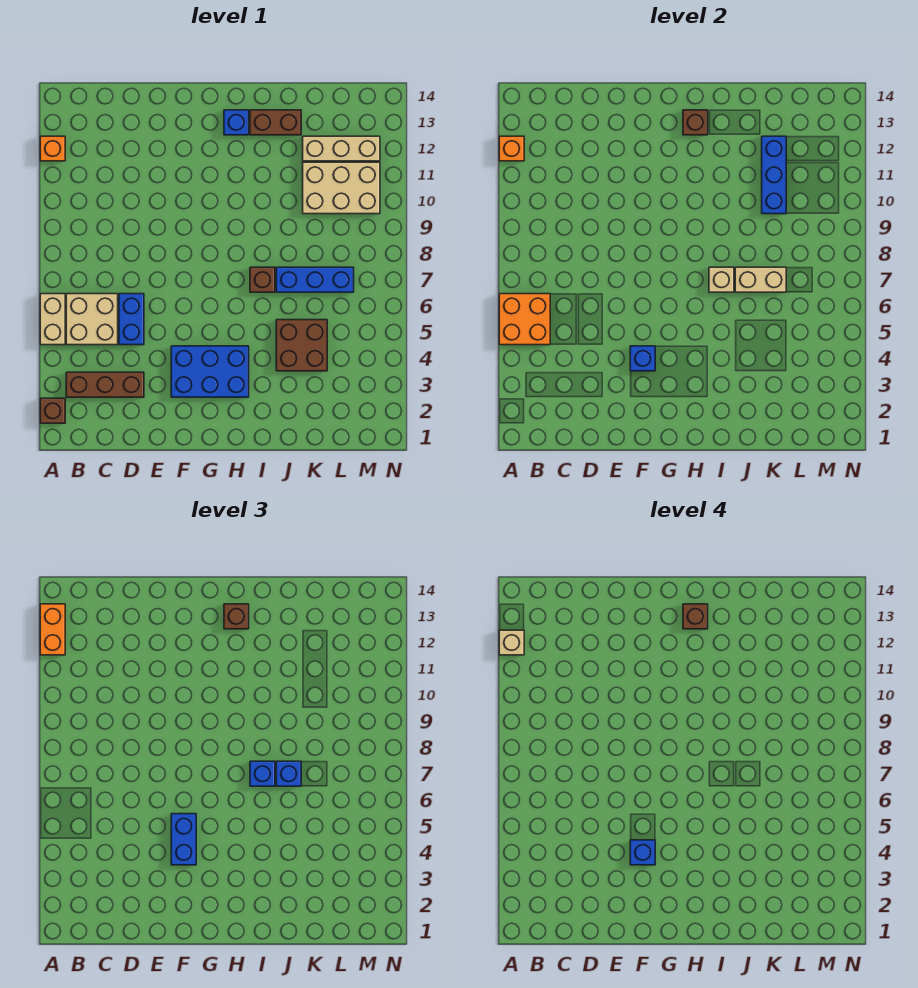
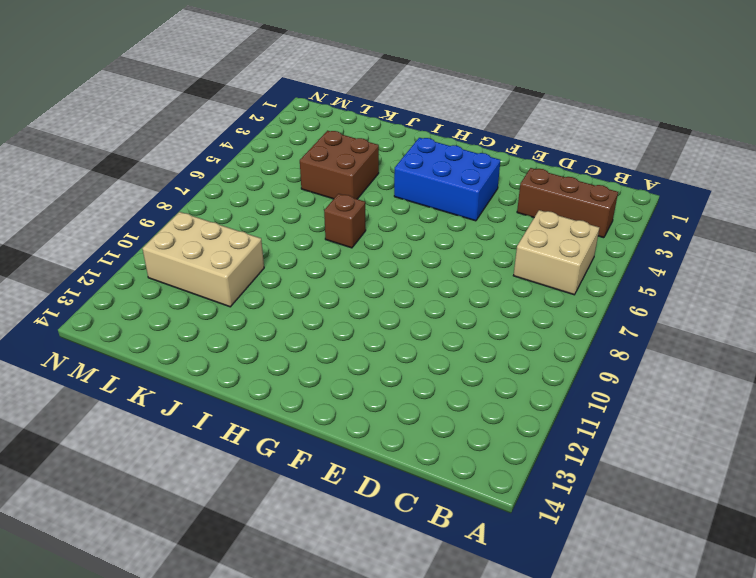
none -> brown 1x1 brick [40,398,65,423]
none -> tan 1x2 brick [40,294,65,345]
none -> orange 1x1 brick [40,136,65,161]

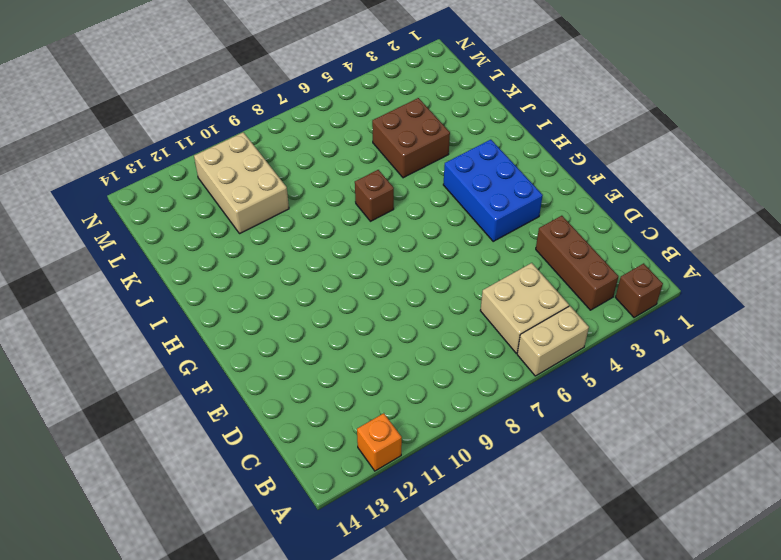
none -> blue 1x2 brick [119,294,144,345]
none -> blue 1x1 brick [224,110,249,135]
none -> brown 1x2 brick [250,110,301,135]

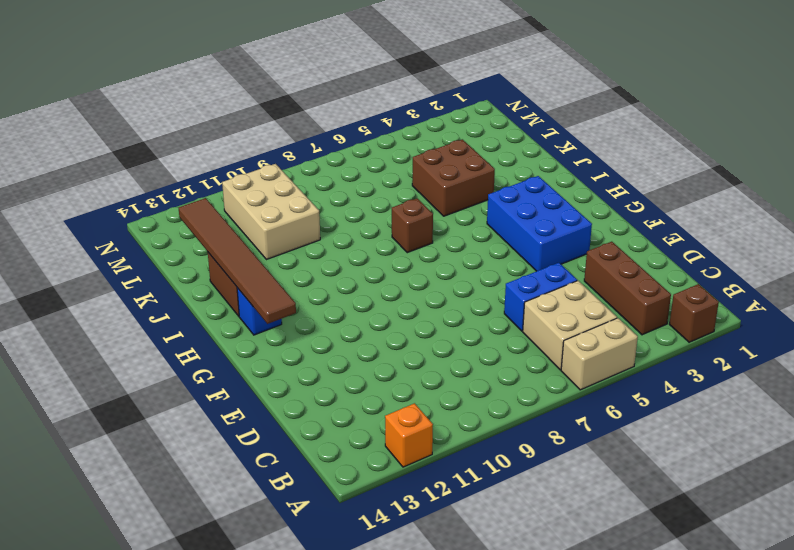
brown 1x6 tile [178,198,296,324] -> brown 1x1 brick [683,110,708,135]
none -> blue 1x3 brick [276,267,354,292]
none -> tan 1x3 brick [303,136,380,161]
none -> orange 2x2 brick [499,294,550,345]

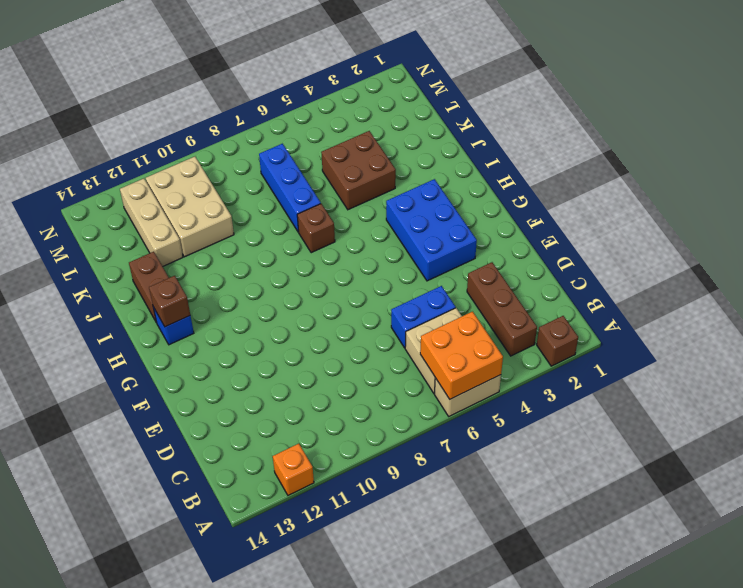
none -> orange 1x1 brick [499,136,524,161]
none -> blue 1x1 brick [630,346,655,371]
none -> tan 1x1 brick [709,267,734,292]

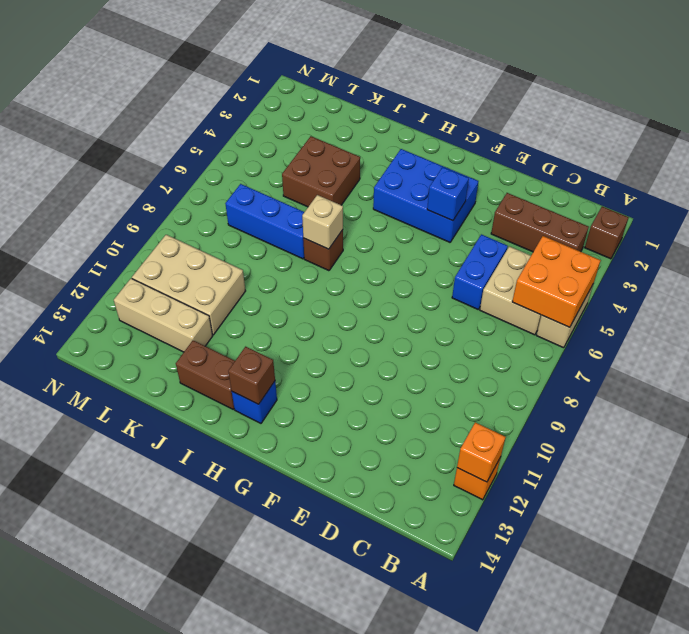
none -> tan 1x2 brick [735,267,786,292]
none -> blue 1x3 brick [762,136,786,214]
none -> orange 1x2 brick [40,604,65,655]

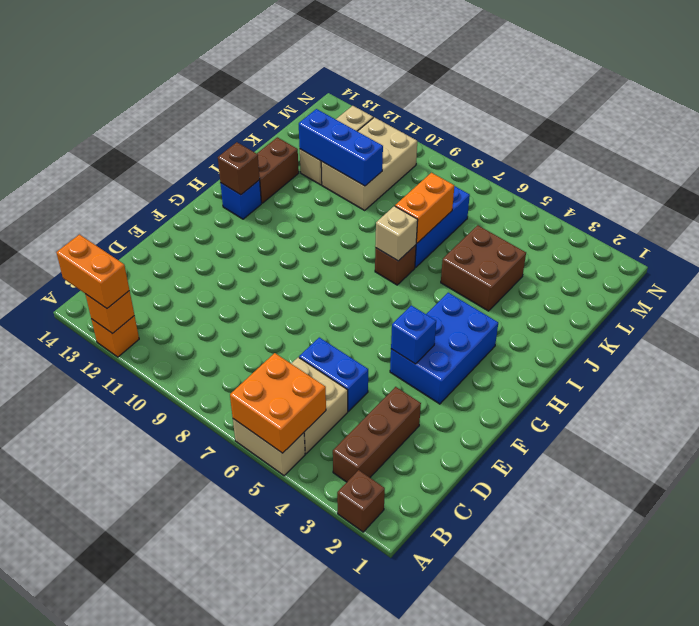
orange 1x2 brick [395,173,454,243] -> tan 1x2 brick [735,267,786,292]
none -> blue 1x2 brick [171,814,196,865]
none -> brown 1x1 brick [224,604,249,629]
none -> blue 1x1 brick [250,761,275,786]

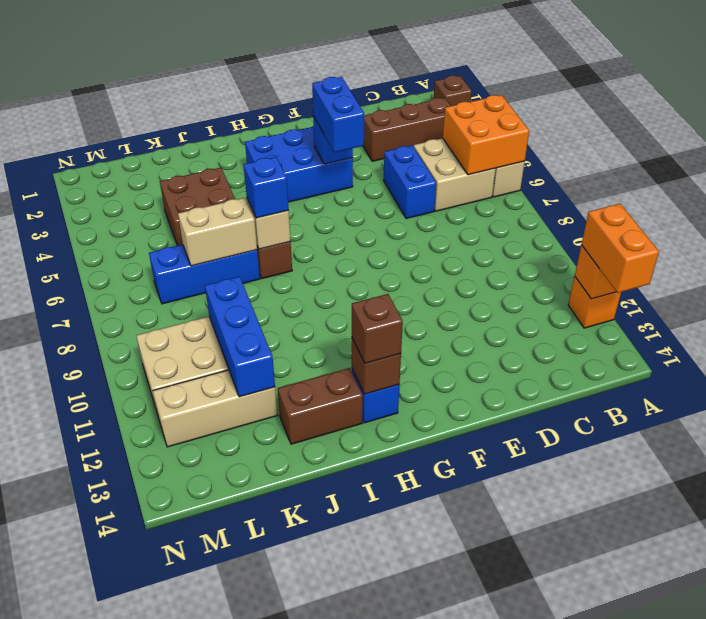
none -> blue 1x1 brick [276,761,301,786]
none -> tan 1x1 brick [499,630,524,655]
none -> blue 1x1 brick [630,840,655,865]

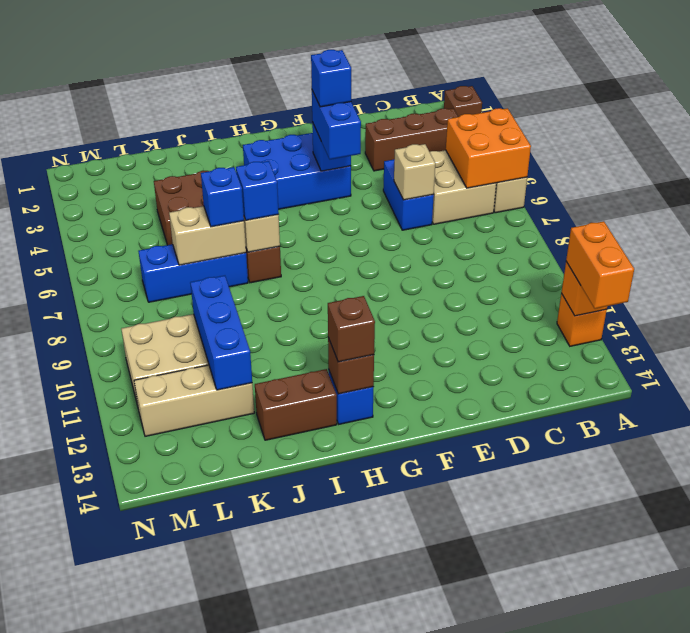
tan 1x1 brick [394,144,435,200] -> tan 1x1 brick moved to [499,630,524,655]
none -> brown 1x1 brick [683,604,708,629]

